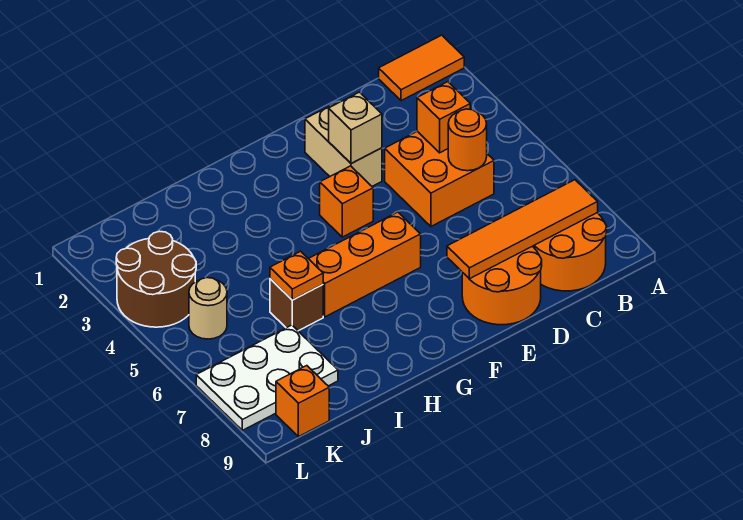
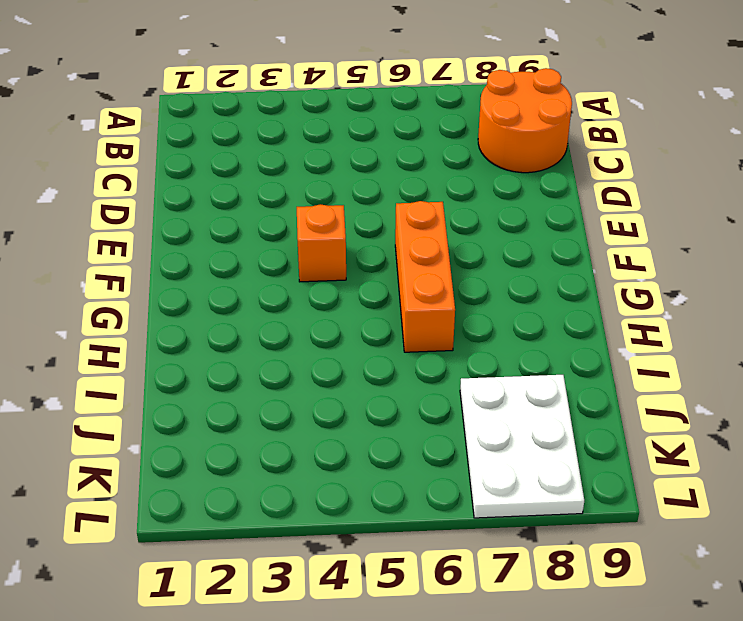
none -> orange 1x2 tile [379,35,464,101]
none -> orange 2x2 brick [385,131,494,226]
none -> orange 2x2 round brick [462,246,542,325]

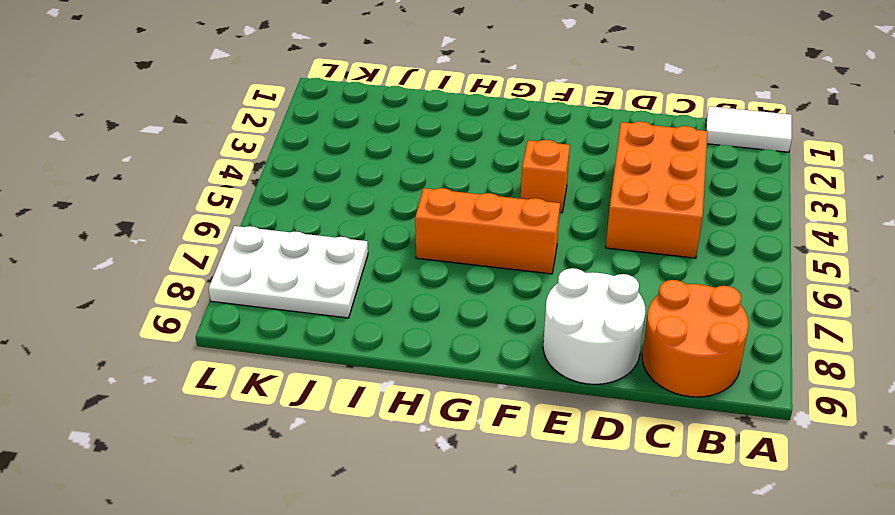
white 1x2 tile [706,106,792,152] -> orange 1x2 tile [379,35,464,101]
orange 2x3 brick [606,121,708,258] -> orange 2x2 brick [385,131,494,226]
white 2x2 round brick [543,268,645,384] -> orange 2x2 round brick [462,246,542,325]
none -> tan 1x2 brick [305,103,382,186]
none -> brown 1x1 brick [270,279,323,331]
none -> brown 2x2 round brick [116,231,196,327]

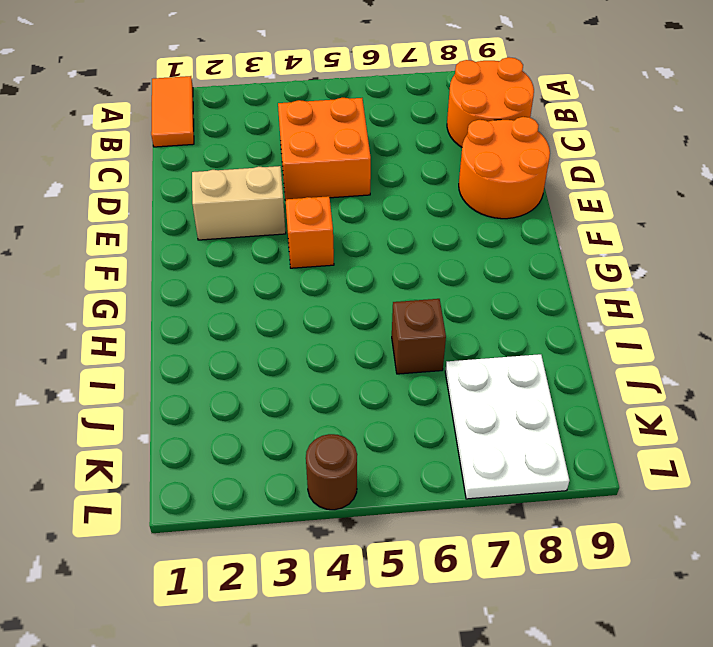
brown 1x1 round brick [306,434,357,510] -> brown 2x2 round brick [116,231,196,327]
none -> orange 1x3 brick [308,212,421,317]
none -> tan 1x1 round brick [189,278,227,339]
none -> orange 1x1 brick [276,366,329,437]

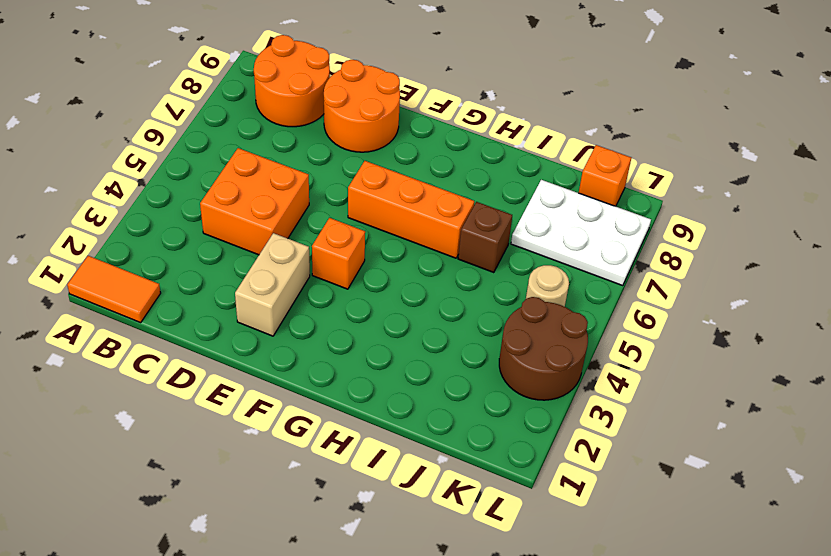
none -> orange 1x4 tile [447,180,598,279]
none -> orange 1x1 brick [417,82,470,153]
none -> orange 1x1 round brick [448,109,487,171]

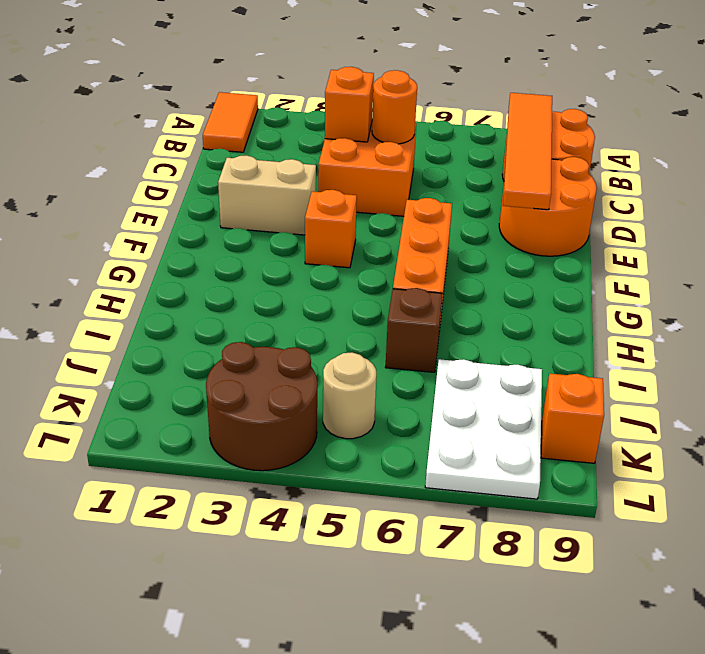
none -> tan 1x1 brick [329,92,382,164]
none -> orange 1x1 plate [270,251,323,300]

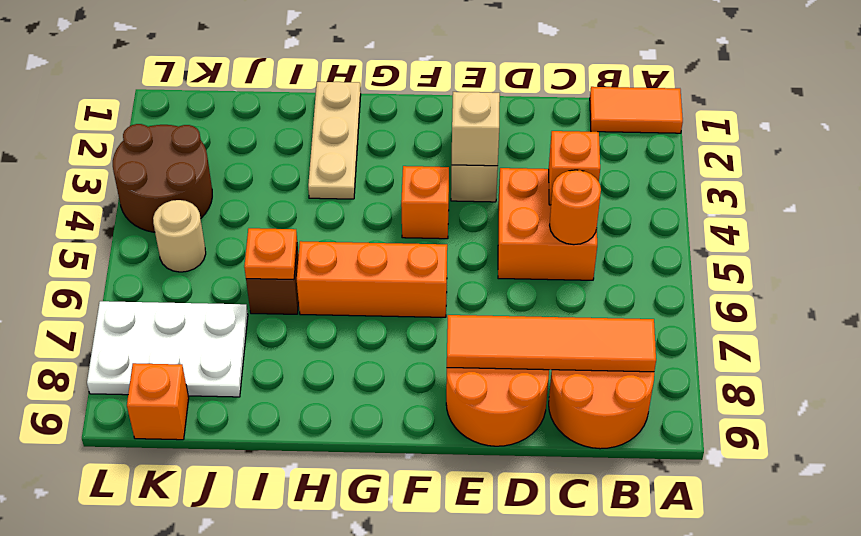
tan 1x3 plate [308,82,361,199] -> none

